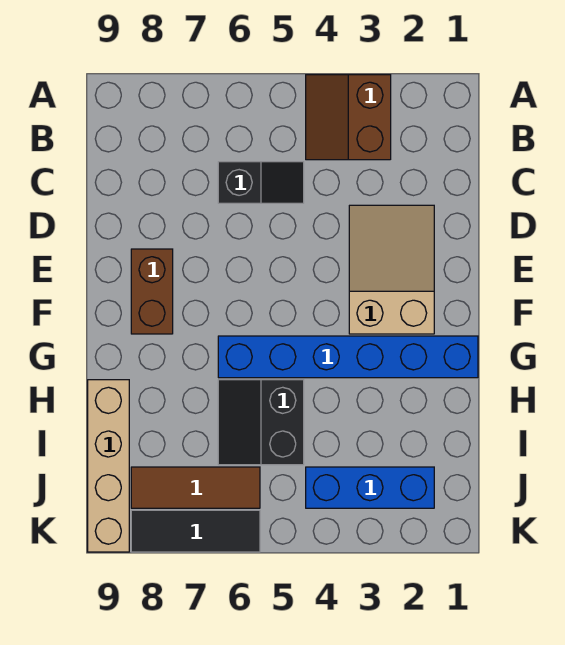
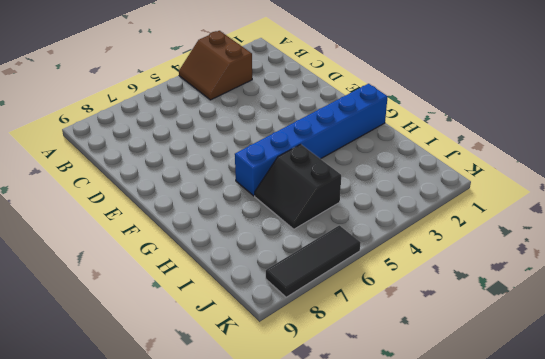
none -> black 1x2 slope [218,162,304,203]
none -> tan 2x3 slope [349,205,434,334]

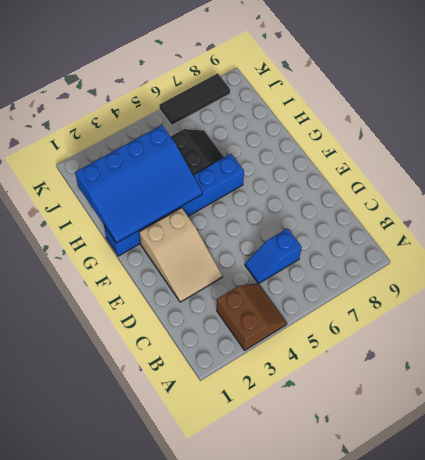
blue 1x2 slope [245,228,302,283] -> black 1x2 slope [218,162,304,203]
blue 3x4 slope [75,125,202,243] -> none
none -> brown 1x2 brick [131,249,173,334]
none -> tan 1x4 brick [88,380,129,552]

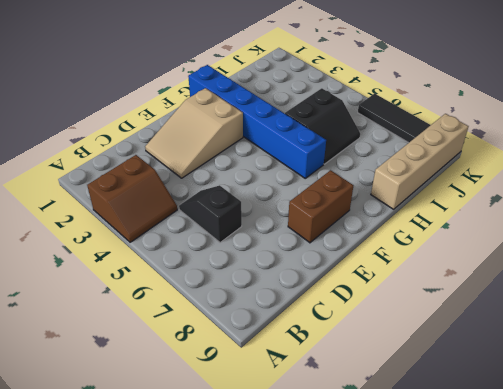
none -> blue 1x3 brick [306,467,434,508]
none -> brown 1x3 tile [131,467,260,508]

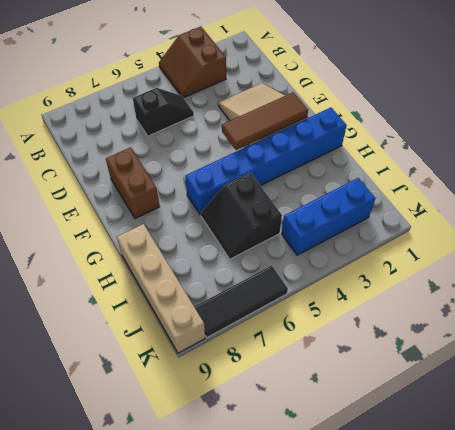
brown 1x3 tile [222,92,308,150] -> brown 1x3 tile moved to [131,467,260,508]

